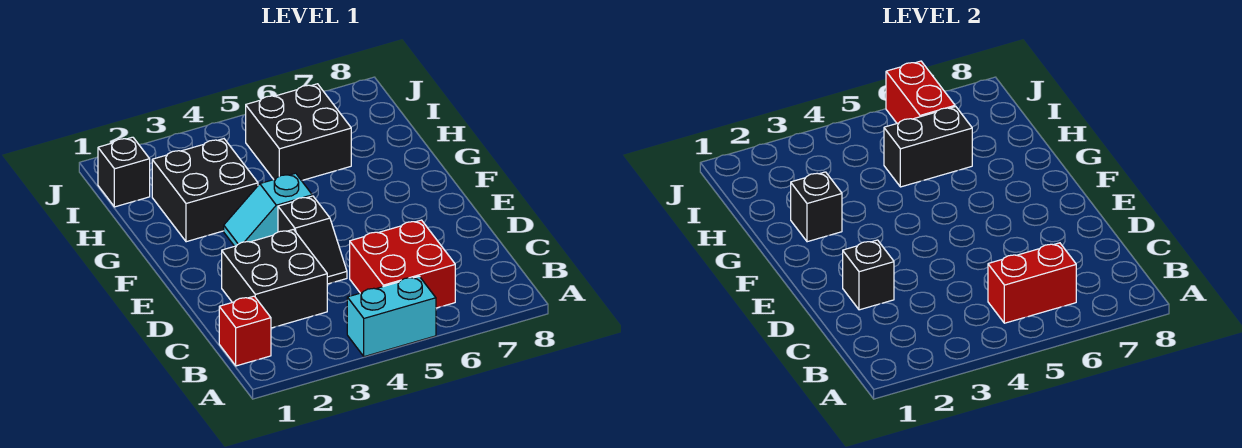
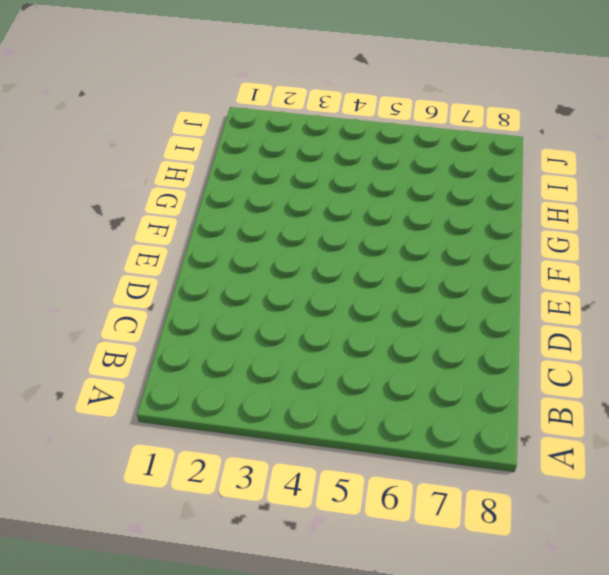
none -> cyan 1x2 brick [347,276,436,357]
none -> red 1x1 brick [219,296,271,366]
none -> red 2x2 brick [350,220,455,308]

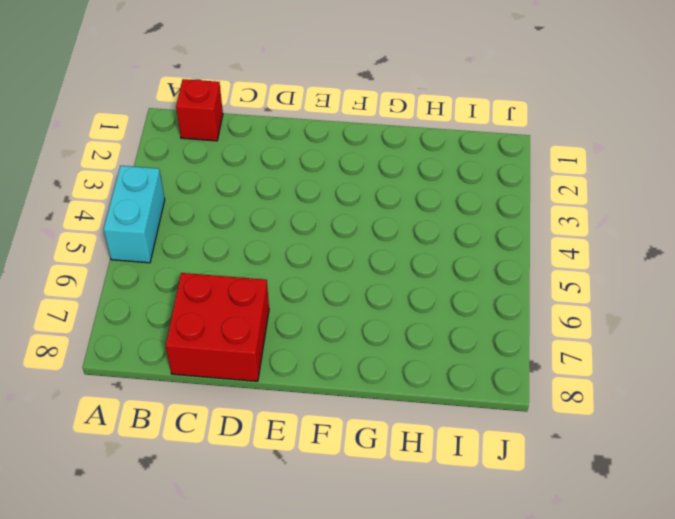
red 2x2 brick [166,273,269,381] -> red 2x2 brick moved to [350,220,455,308]
none -> black 2x2 brick [222,229,327,328]
none -> black 1x2 slope [278,196,347,284]
none -> cyan 1x2 slope [224,173,312,246]

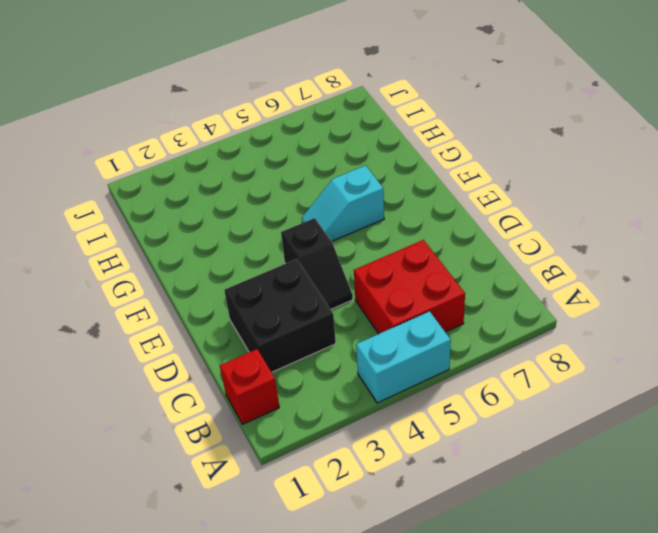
cyan 1x2 slope [302,165,384,241] -> cyan 1x2 slope moved to [224,173,312,246]
none -> black 2x2 brick [152,139,258,242]
none -> black 2x2 brick [246,84,351,181]
none -> black 1x1 brick [98,137,150,207]

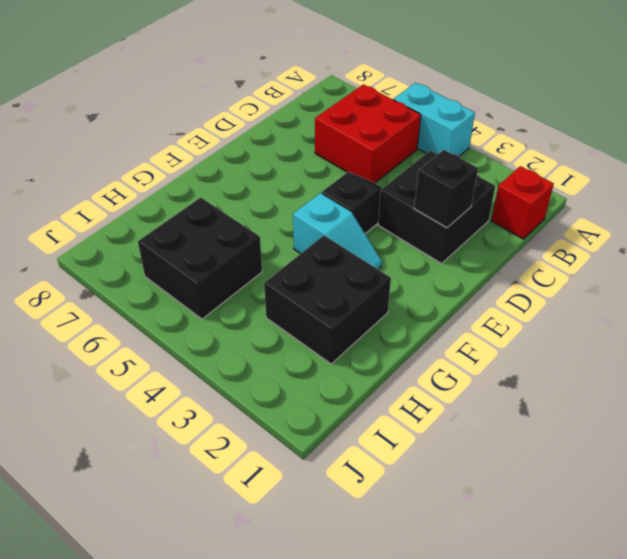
none -> black 1x1 brick [98,137,150,207]
none -> red 1x2 brick [988,243,1076,323]
none -> black 1x1 brick [791,172,842,242]

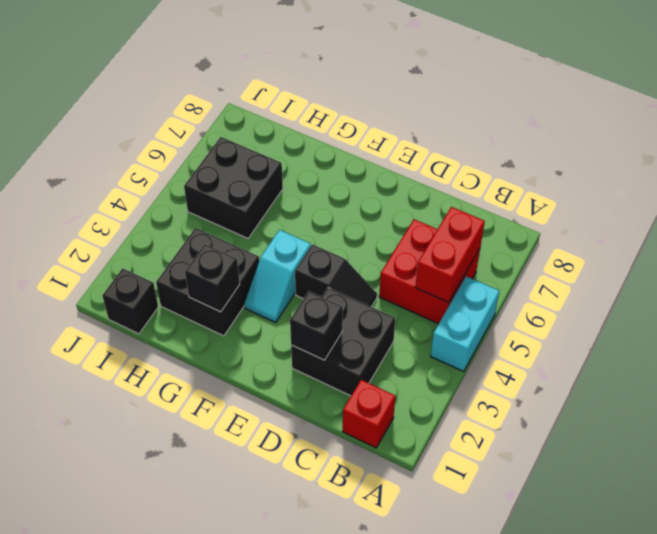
none -> black 1x2 brick [884,107,972,187]
none -> red 1x2 brick [886,61,955,123]

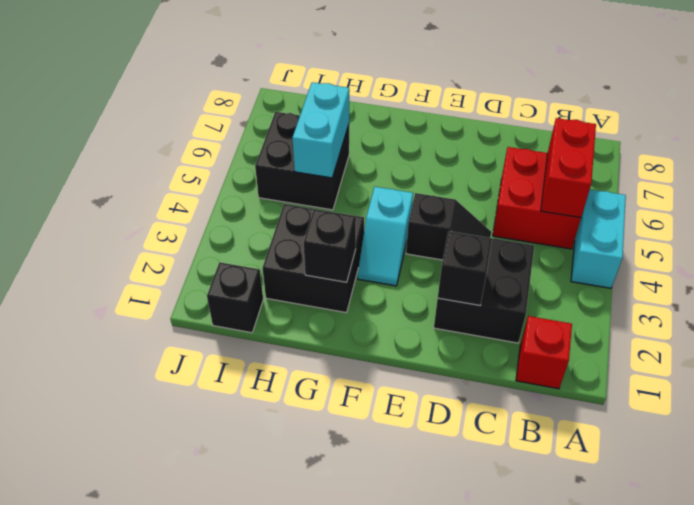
cyan 1x2 brick [292,82,349,178] -> black 1x2 brick [884,107,972,187]
none -> red 1x2 brick [886,61,955,123]

